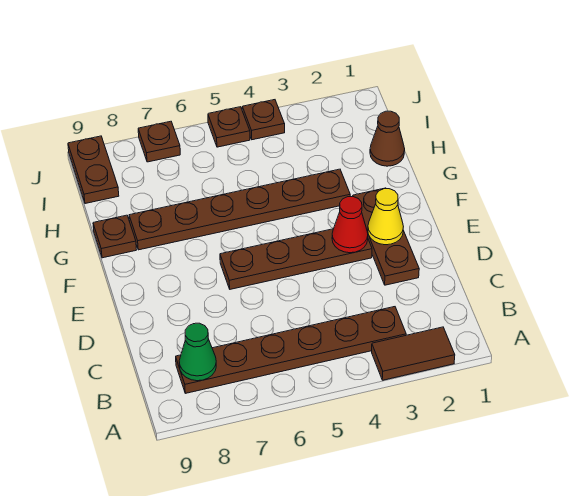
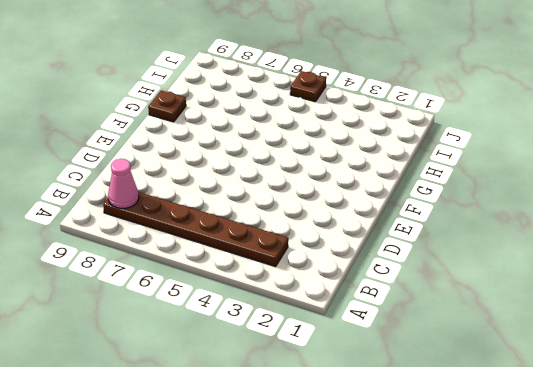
pink 1x1 cone [108,159,139,209] -> green 1x1 cone [179,323,216,381]
none -> brown 1x2 tile [372,327,455,380]
none -> brown 1x3 plate [353,188,419,285]
none -> brown 1x4 plate [220,229,372,289]

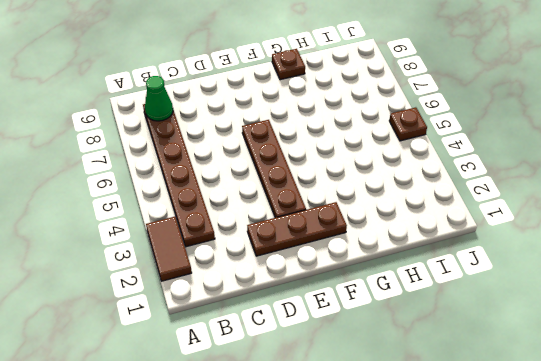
none -> brown 1x6 plate [129,169,350,250]
none -> brown 1x1 cone [370,111,405,166]
none -> brown 1x2 plate [68,136,119,204]

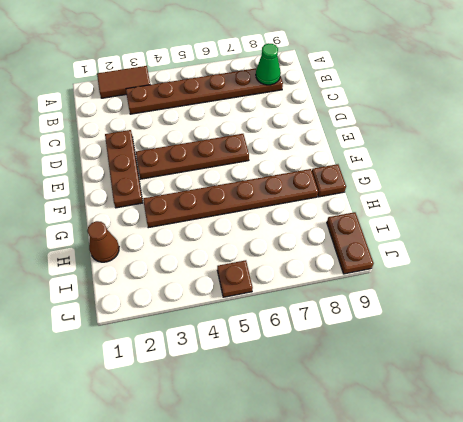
none -> brown 1x1 plate [242,100,285,140]
none -> brown 1x1 plate [138,121,180,162]
none -> yellow 1x1 cone [368,189,403,245]

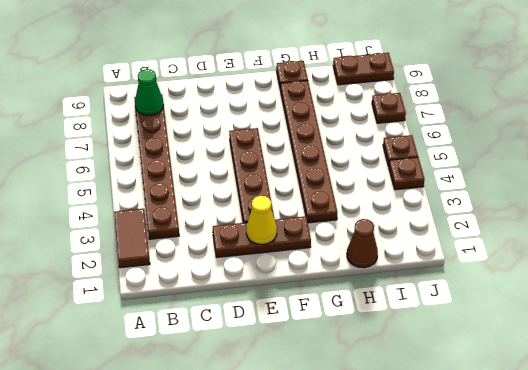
none -> red 1x1 cone [332,197,368,253]

